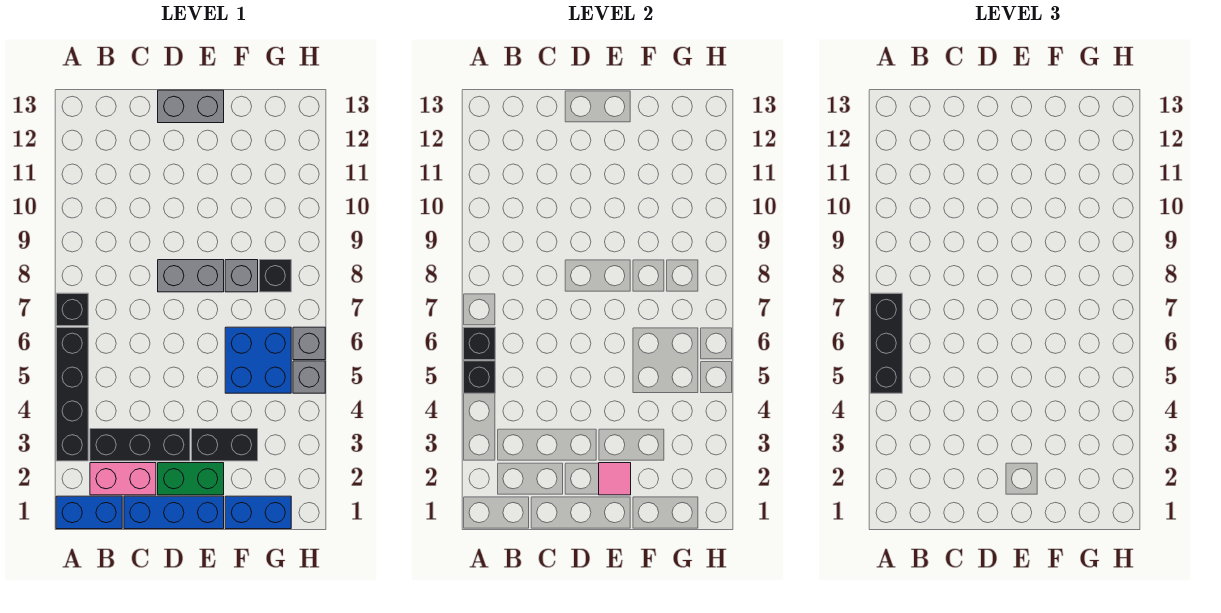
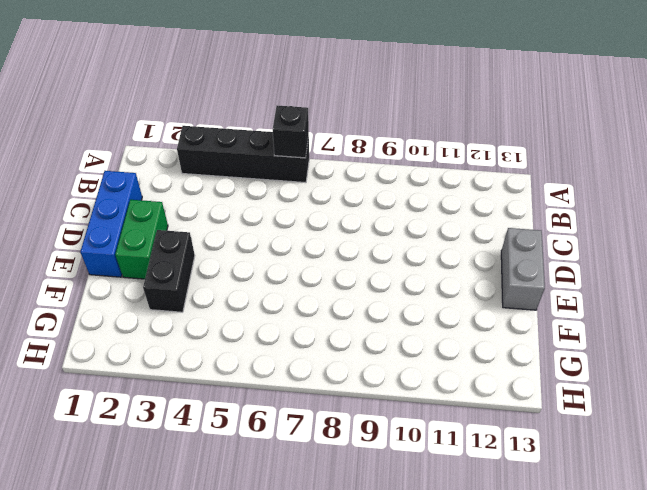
none -> blue 1x2 brick [56,496,122,529]
none -> black 1x1 brick [56,293,88,326]
none -> pink 1x2 brick [90,463,156,495]

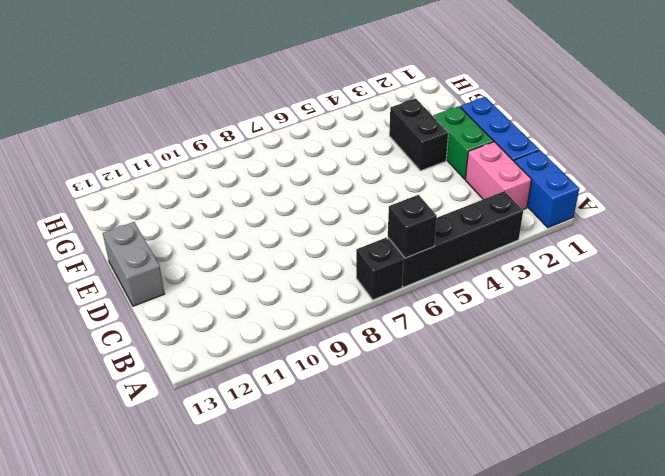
none -> black 1x3 brick [90,429,190,461]
none -> grey 1x2 brick [158,260,224,292]
none -> blue 1x2 brick [225,496,291,529]

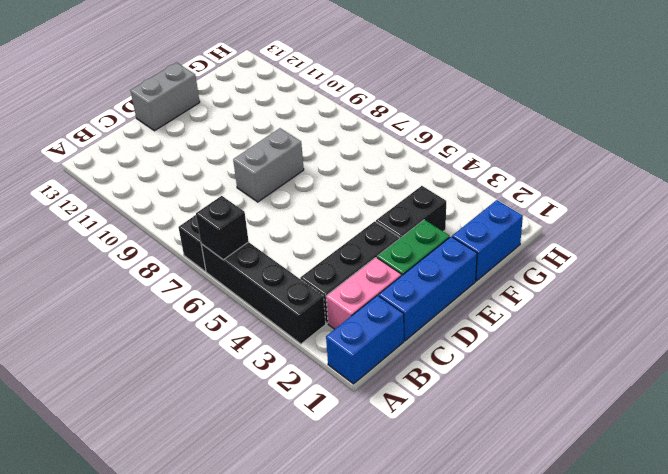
none -> blue 2x2 brick [225,327,291,393]
none -> grey 1x1 brick [225,260,258,292]
none -> black 1x1 brick [259,260,291,292]

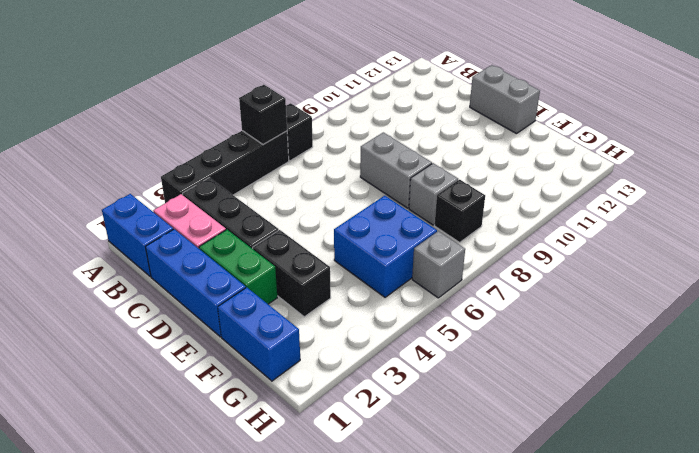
none -> grey 1x1 brick [293,361,325,393]
none -> black 1x1 brick [463,361,495,393]
none -> pink 1x1 tile [599,463,631,495]

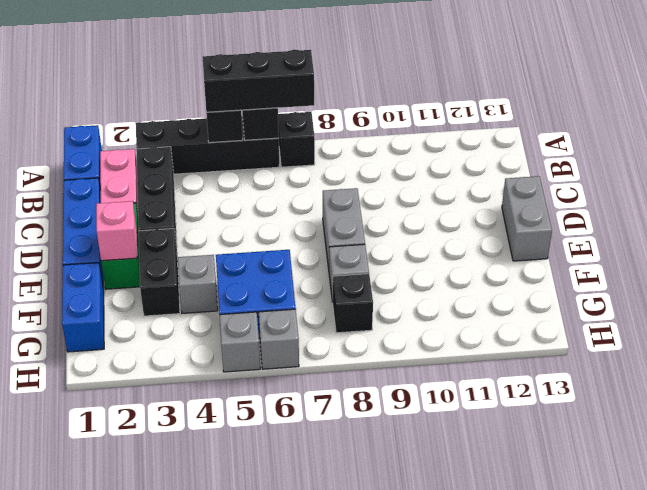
pink 1x1 brick [96,201,137,261] -> pink 1x1 tile [599,463,631,495]
grey 1x1 brick [178,255,218,313] -> none

